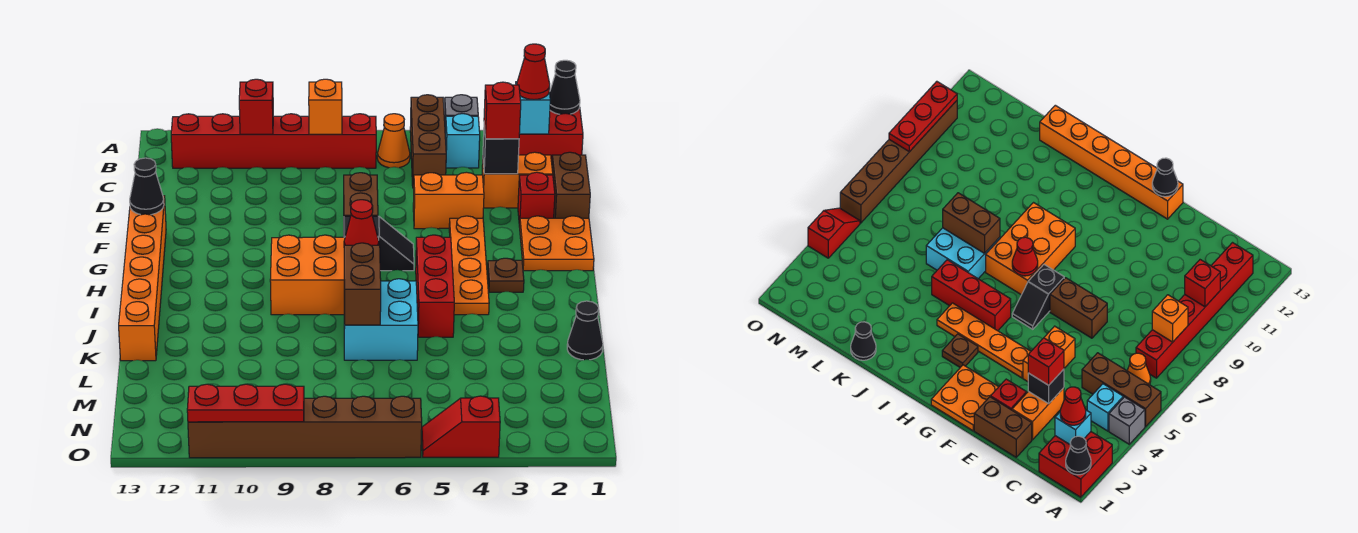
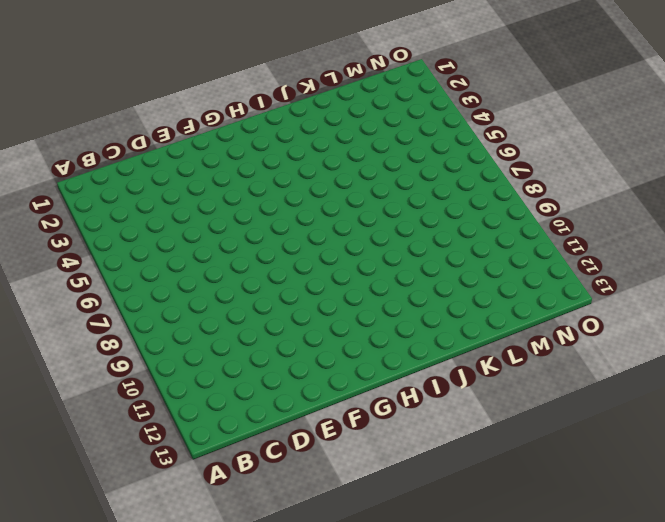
none -> red 2x2 brick [519,107,583,162]
none -> grey 1x1 brick [444,95,478,131]
none -> brown 1x3 brick [410,95,446,188]
none -> cyan 1x1 brick [445,114,480,168]

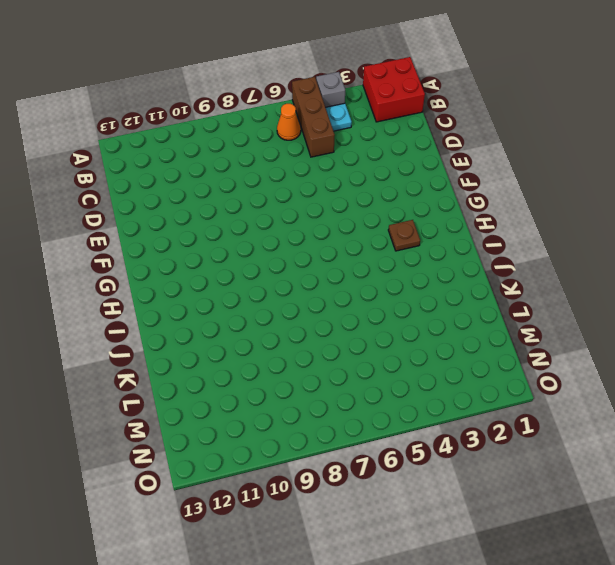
cyan 1x1 plate [326,103,352,131] -> cyan 1x1 brick [445,114,480,168]
none -> red 1x6 brick [171,114,376,168]
none -> brown 1x2 brick [552,152,590,218]
none -> orange 1x2 brick [482,152,553,208]
none -> red 1x1 brick [518,172,555,227]

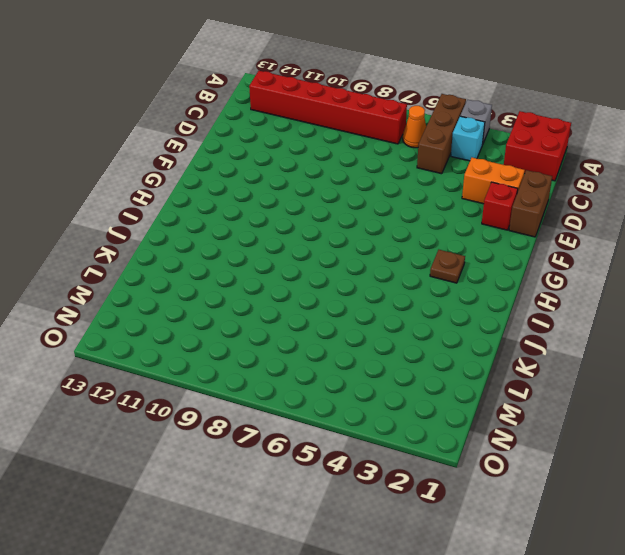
none -> orange 1x2 brick [413,172,484,229]
none -> brown 1x2 brick [344,173,378,216]
none -> orange 2x2 plate [520,216,594,271]
none -> orange 1x4 plate [449,216,489,315]

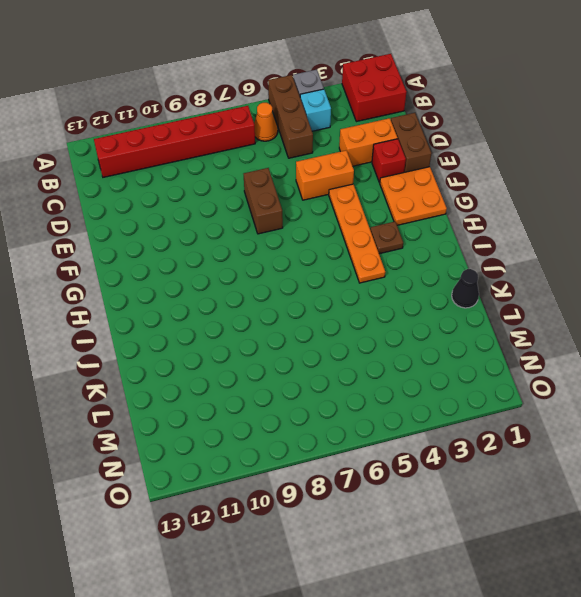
none -> orange 1x6 brick [119,196,166,361]
none -> black 1x2 slope [344,216,414,271]
none -> red 1x3 brick [416,235,454,337]
none -> orange 2x3 brick [270,235,379,315]

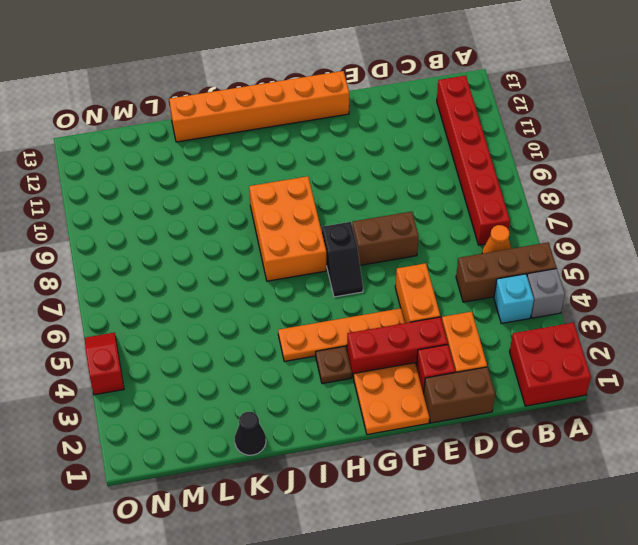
red 1x3 brick [347,317,448,378] -> red 1x3 brick moved to [416,235,454,337]
none -> cyan 2x2 brick [344,279,418,360]
none -> brown 1x6 brick [188,396,422,458]
none -> black 1x1 cone [550,60,580,114]
none -> cyan 1x1 brick [516,82,550,134]

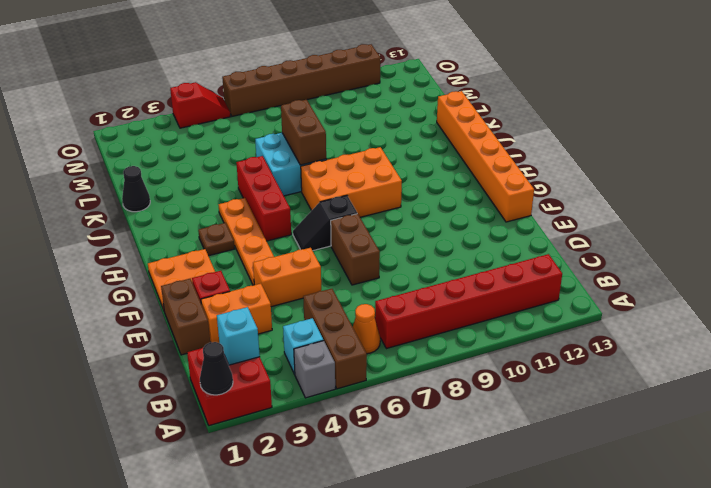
none -> orange 1x1 brick [309,79,342,134]
none -> red 1x1 brick [239,79,273,134]
none -> black 1x1 brick [483,126,519,174]
none -> black 1x1 cone [130,158,164,215]

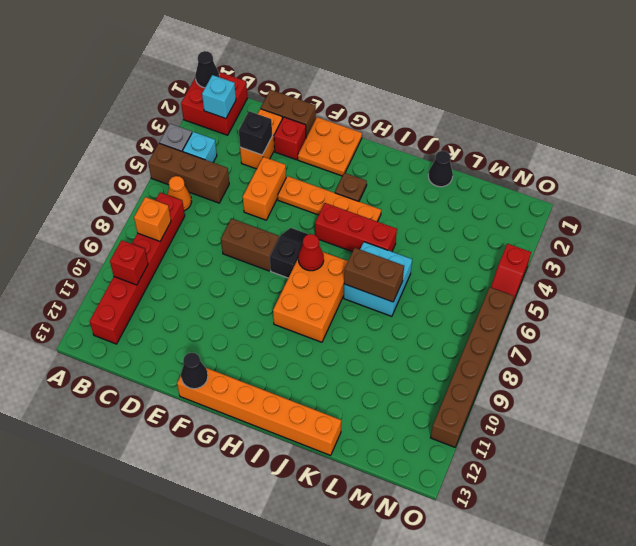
none -> red 1x3 plate [187,384,304,422]
none -> red 1x1 cone [517,44,550,100]
none -> red 1x1 brick [484,82,521,139]

